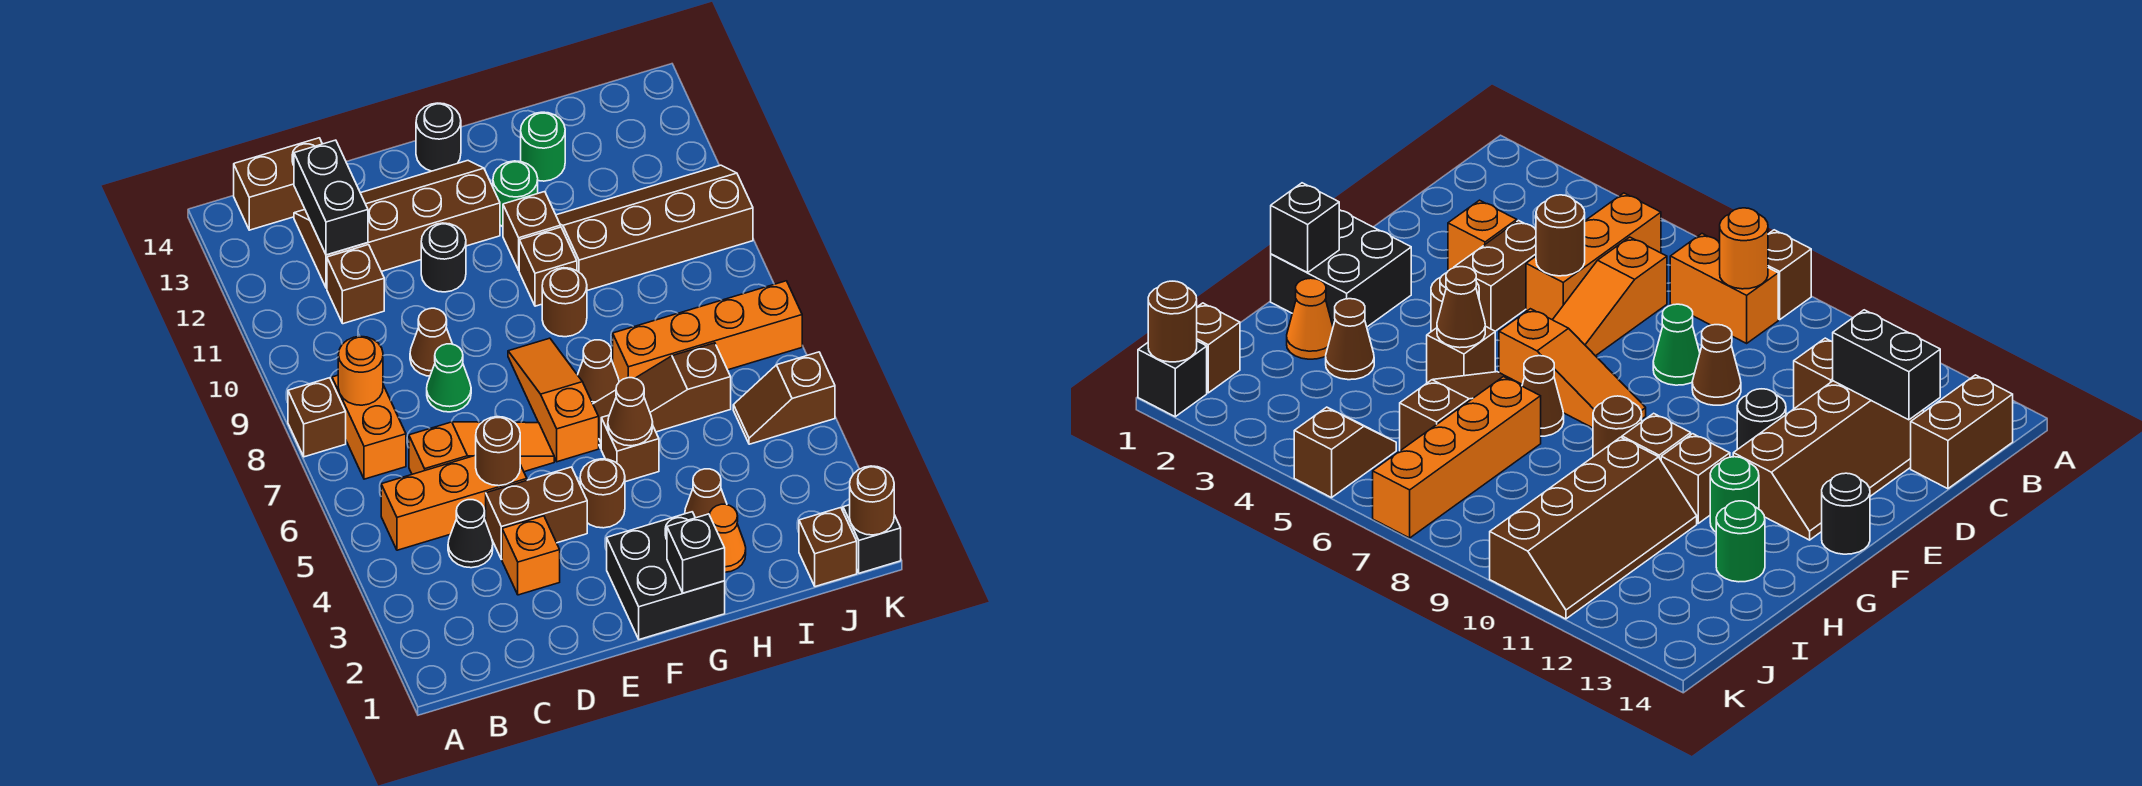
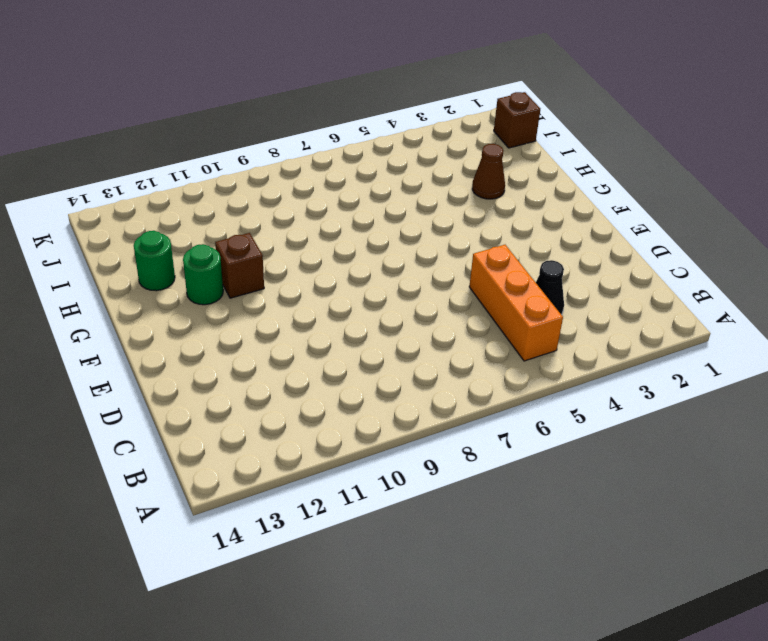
none -> brown 1x1 brick [288,378,346,457]
none -> orange 1x2 brick [332,375,406,479]
none -> brown 1x2 brick [234,138,322,230]
none -> orange 1x3 slope [409,422,554,474]

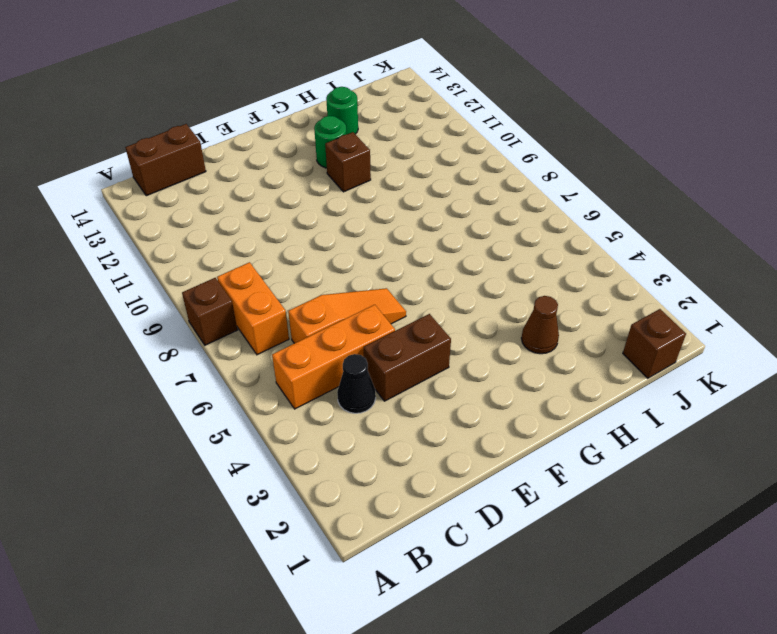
none -> brown 1x1 brick [327,245,384,324]
none -> brown 2x4 slope [294,161,500,288]
none -> orange 1x1 brick [502,516,560,595]
none -> green 1x1 cone [427,344,471,412]

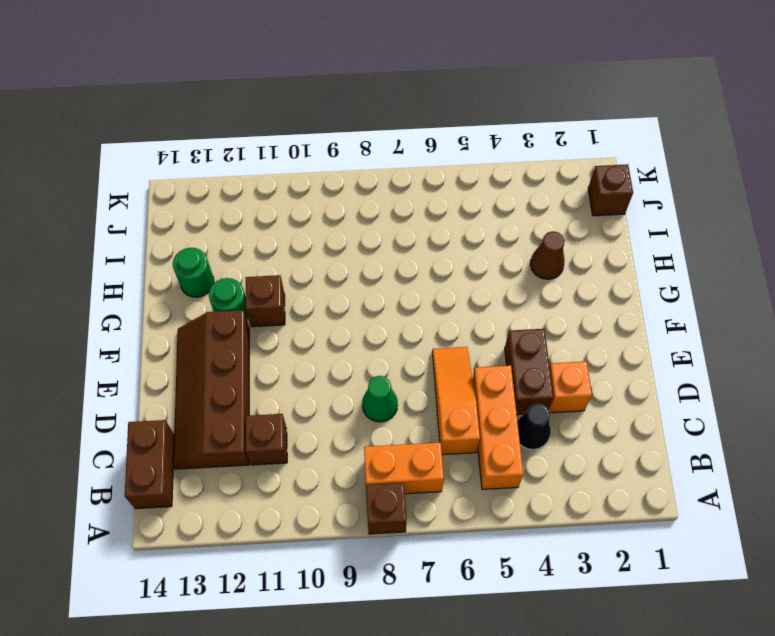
none -> brown 1x1 cone [410,308,452,376]
none -> black 1x1 round brick [421,223,466,292]
none -> black 2x2 brick [607,512,725,640]
none -> brown 1x1 round brick [580,459,625,528]

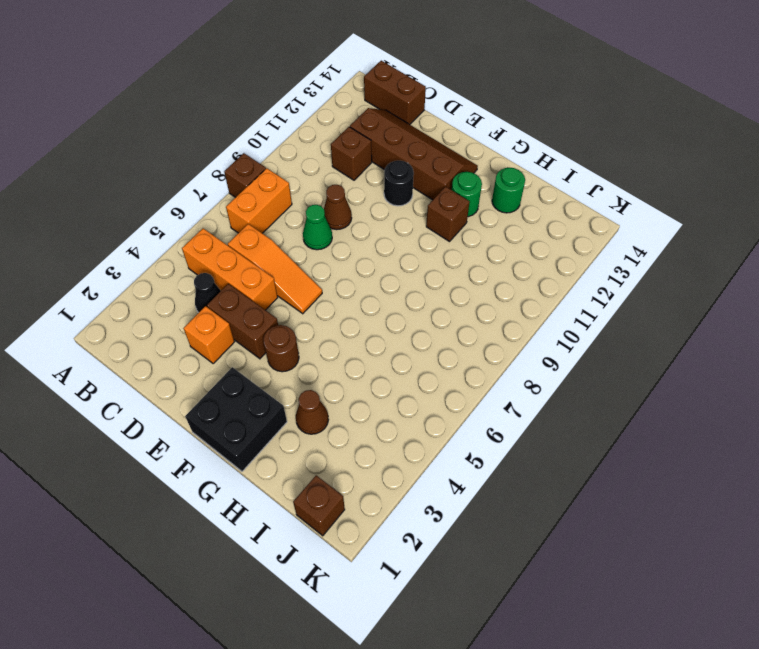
none -> orange 1x3 slope [508,338,599,462]
none -> black 1x1 round brick [416,103,461,171]
none -> brown 1x1 brick [601,415,659,482]
none -> brown 1x3 slope [593,343,731,448]

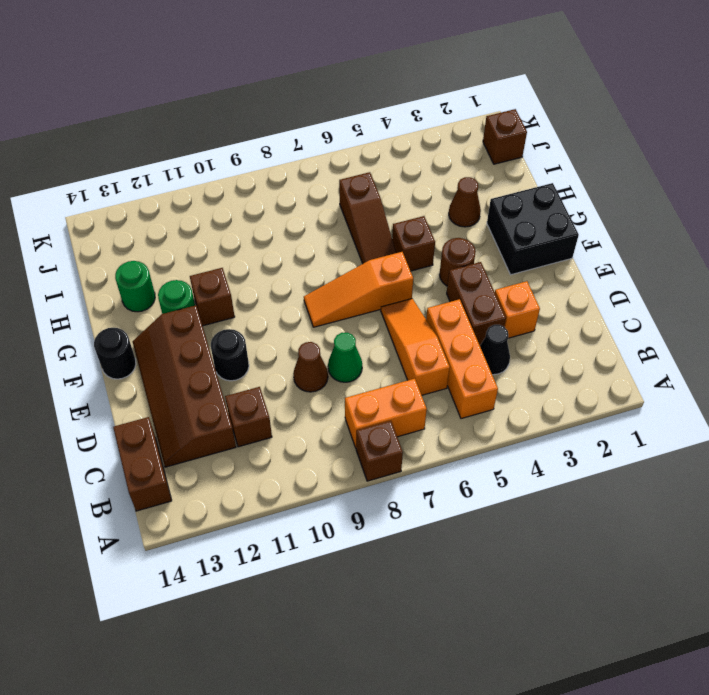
none -> brown 1x1 cone [578,340,619,404]
none -> brown 1x1 round brick [542,268,587,337]
none -> brown 1x1 brick [519,227,577,306]
none -> orange 1x1 cone [710,504,746,572]

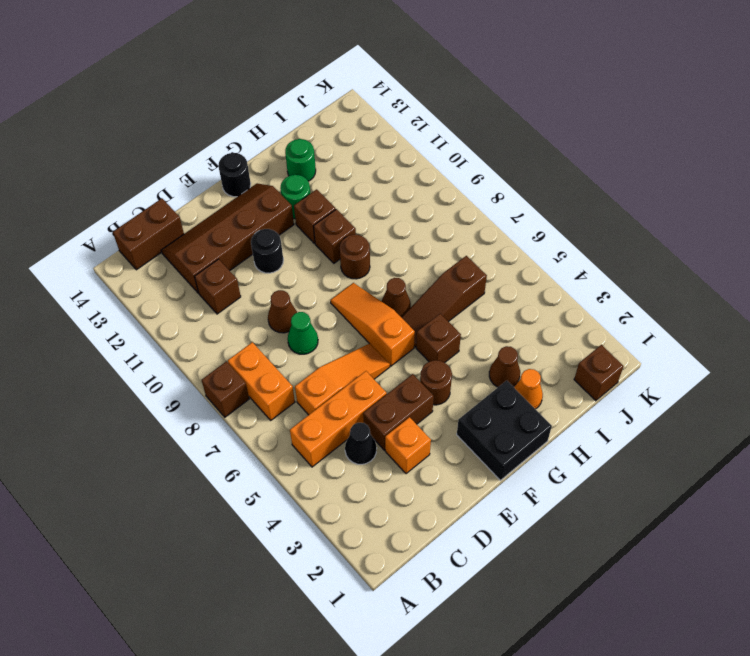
none -> orange 1x4 brick [613,281,802,381]
none -> brown 2x4 slope [556,165,753,291]
none -> brown 1x2 slope [733,352,835,444]
none -> black 1x1 brick [843,505,901,573]

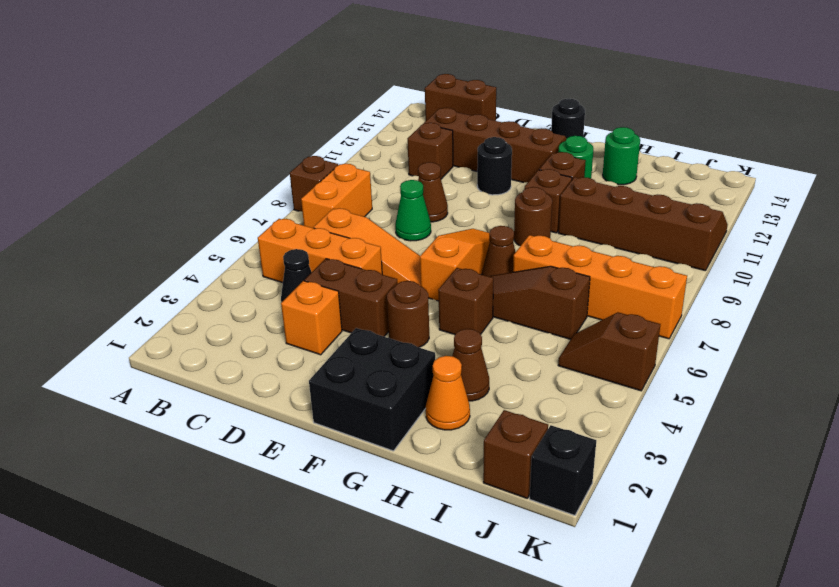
none -> orange 1x1 round brick [338,336,383,405]
none -> black 1x2 brick [294,140,368,255]
none -> brown 1x1 round brick [476,417,520,486]
none -> black 1x1 brick [667,514,725,593]

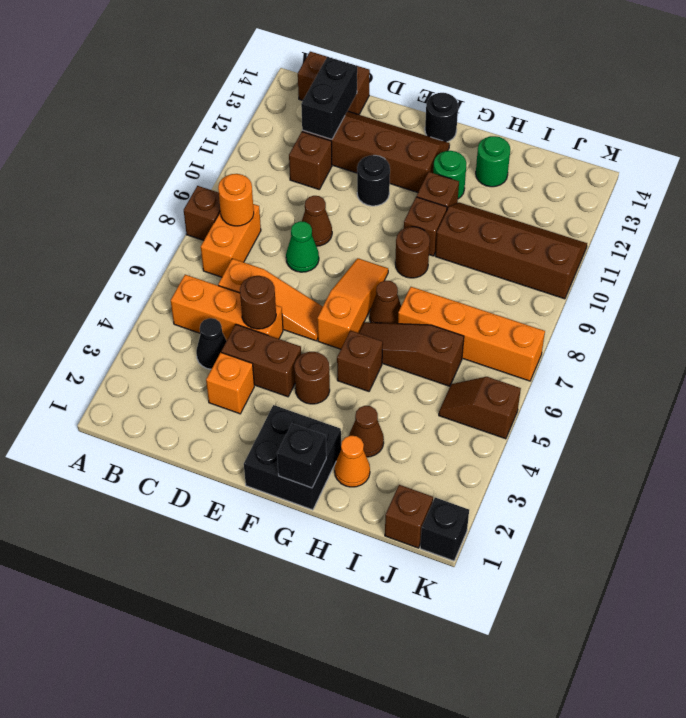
none -> brown 1x1 cone [608,378,653,446]
none -> brown 1x1 round brick [850,466,894,535]

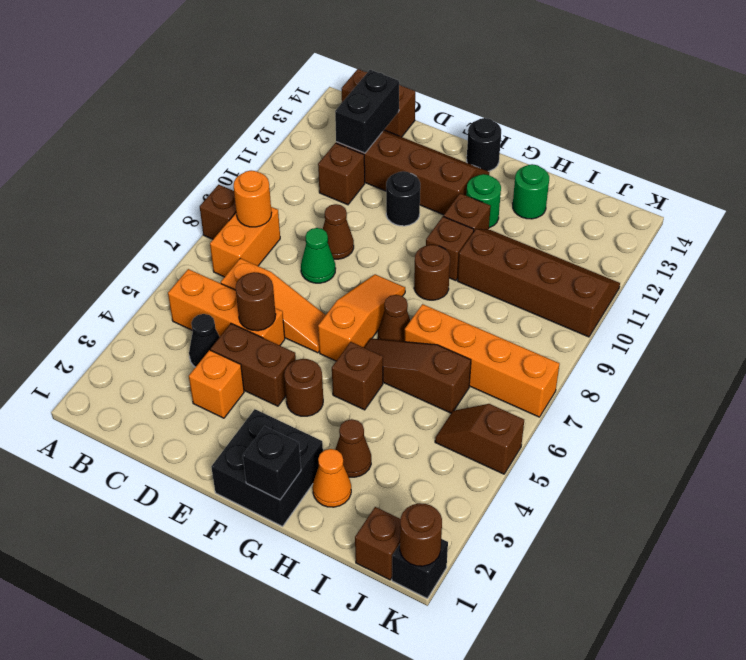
none -> brown 1x1 cone [608,378,653,446]

